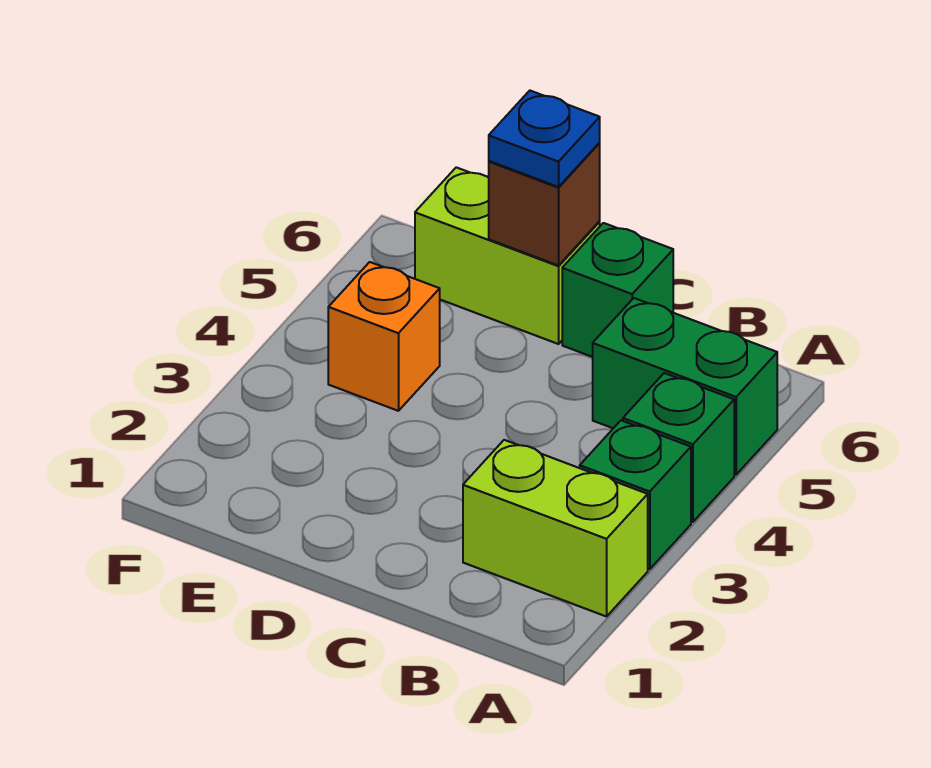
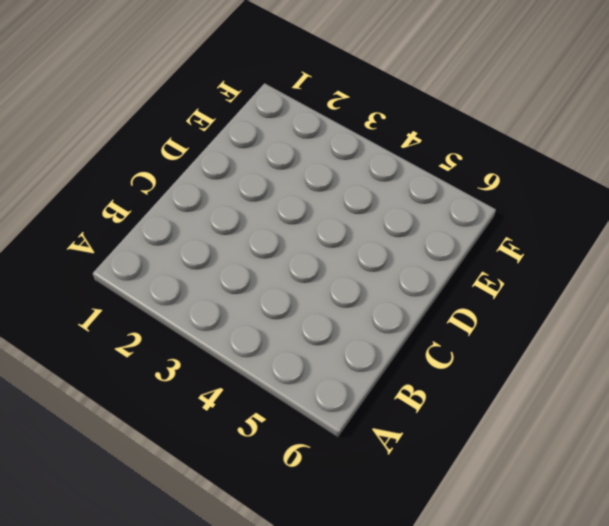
none -> lime 1x2 brick [463,440,648,617]
none -> green 1x1 brick [580,420,691,569]

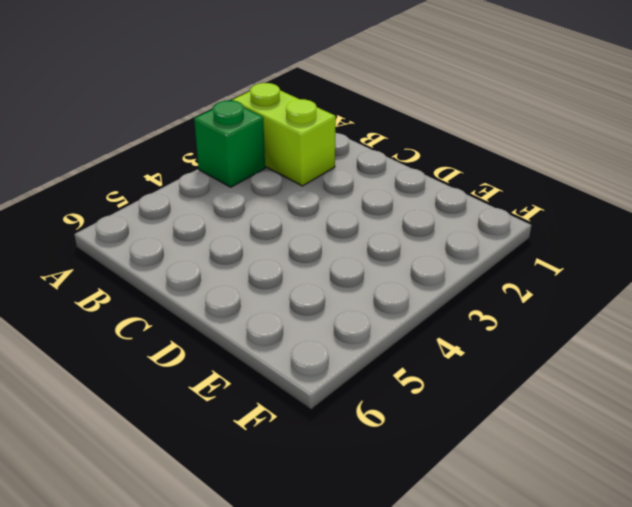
none -> green 1x1 brick [623,373,734,522]
none -> green 1x2 brick [593,298,777,475]

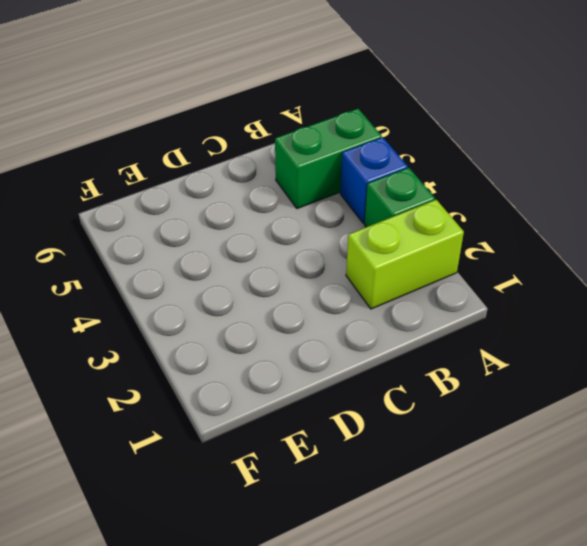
blue 1x1 brick [340,137,408,223] -> green 1x1 brick [623,373,734,522]
none -> green 1x1 brick [562,223,673,357]
none -> lime 1x2 brick [415,167,600,344]

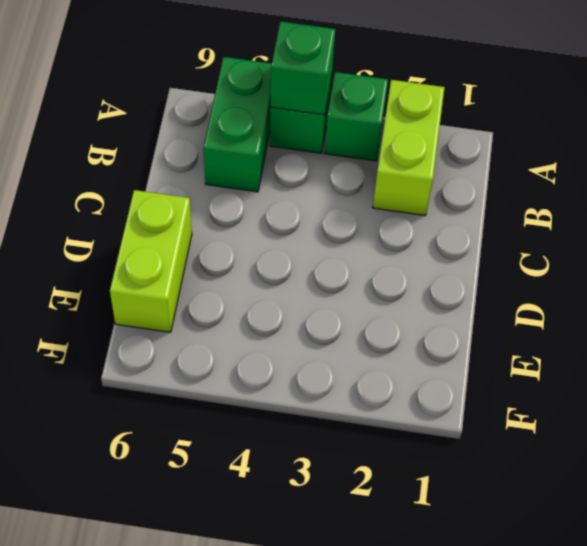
green 1x1 brick [270,21,335,115] -> green 1x1 brick moved to [562,223,673,357]
none -> orange 1x1 brick [328,262,440,411]
none -> brown 1x1 brick [489,143,600,266]

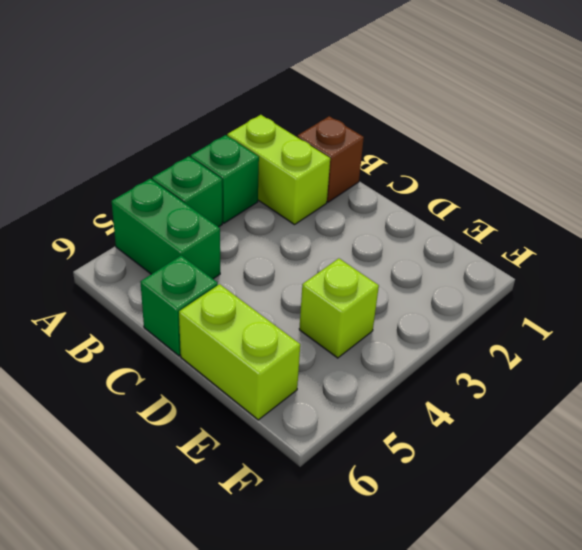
brown 1x1 brick [297,116,364,202] -> brown 1x1 brick moved to [489,143,600,266]
lime 1x1 brick [299,258,379,358] -> orange 1x1 brick [328,262,440,411]
none -> blue 1x1 plate [489,91,600,187]

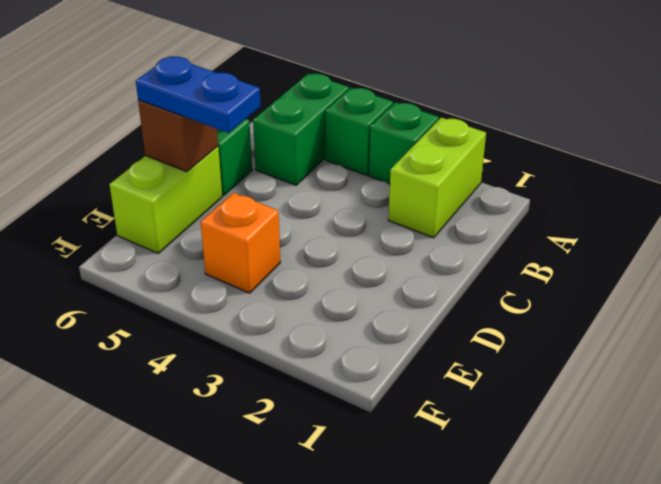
blue 1x2 plate [136,57,261,133] -> blue 1x1 plate [489,91,600,187]

